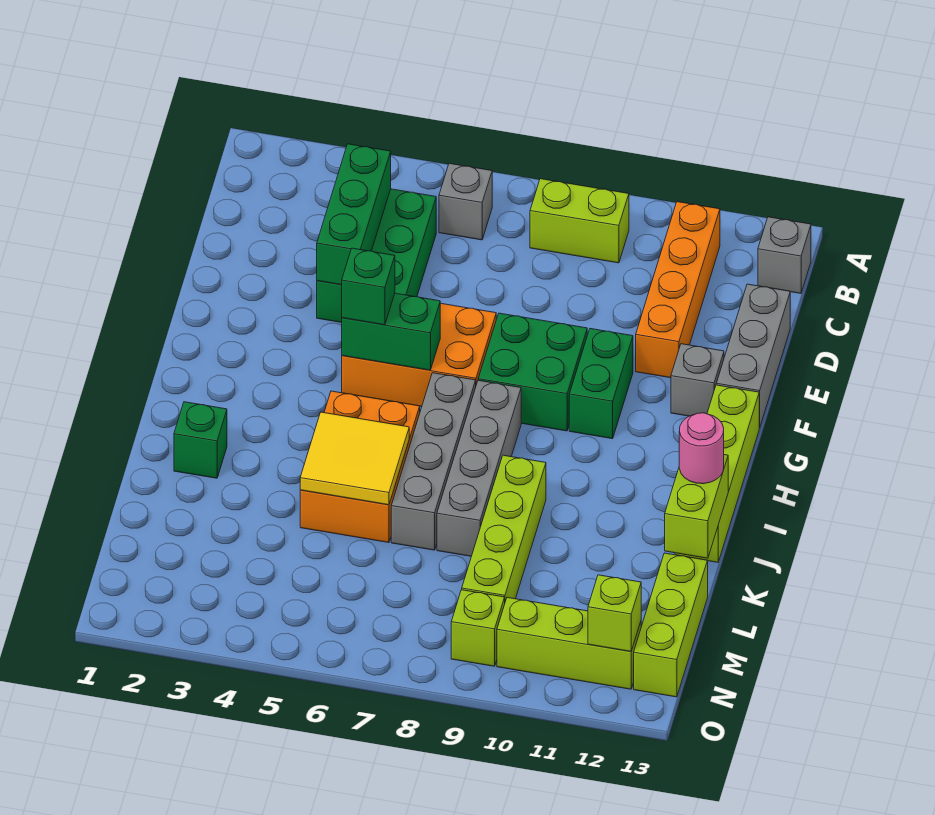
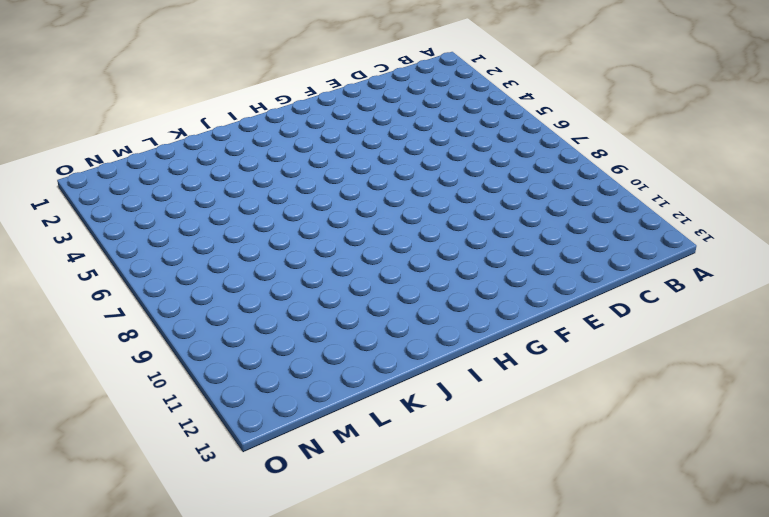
none -> grey 1x1 brick [439,163,492,240]
none -> lime 1x2 brick [530,179,629,263]
none -> orange 1x4 brick [636,202,720,378]

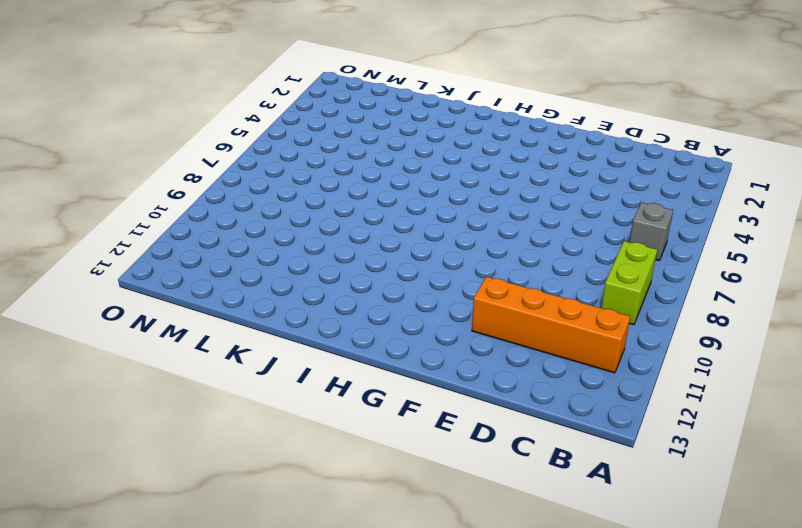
none -> grey 1x1 brick [758,217,811,293]
none -> green 2x3 brick [317,189,436,323]
none -> grey 1x3 brick [716,284,790,428]

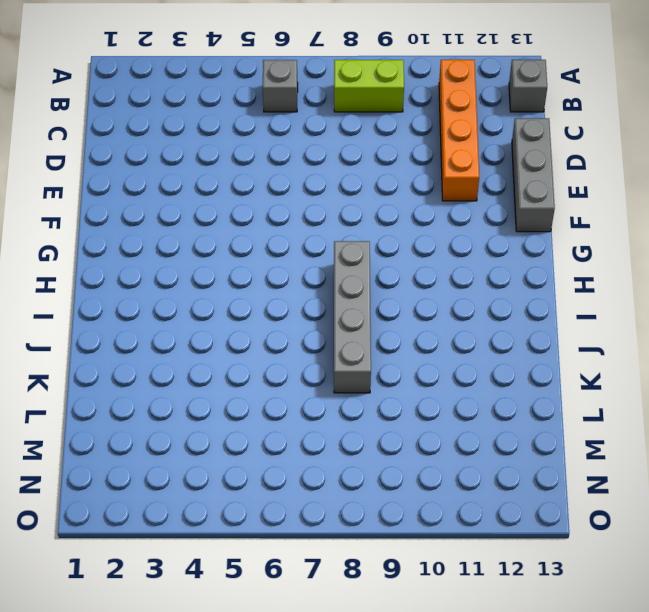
none -> green 2x3 brick [317,189,436,323]
none -> orange 2x3 brick [342,303,496,407]
none -> green 2x2 brick [478,313,587,431]

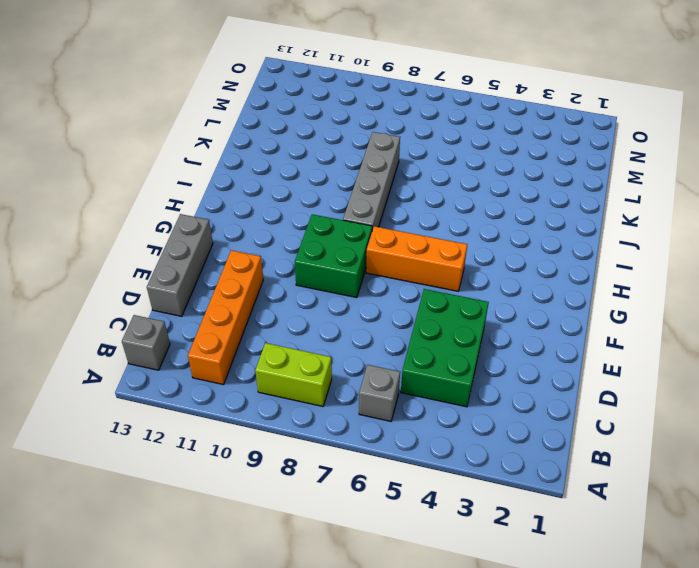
orange 1x3 brick [366,226,467,291] -> orange 2x3 brick [342,303,496,407]
none -> green 1x2 brick [569,329,633,439]
none -> grey 1x1 brick [671,344,724,416]
none -> lime 1x4 brick [675,385,759,562]

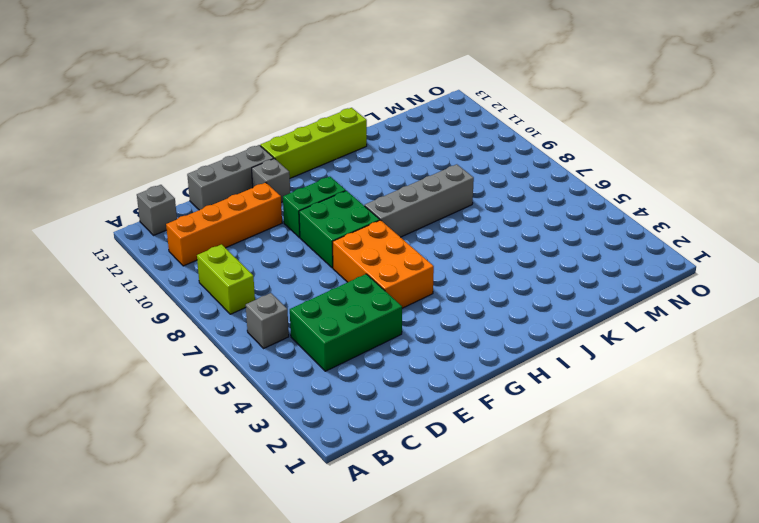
none -> grey 1x4 brick [391,373,476,550]
none -> orange 2x3 brick [300,391,420,543]
none -> green 1x1 brick [174,402,227,478]

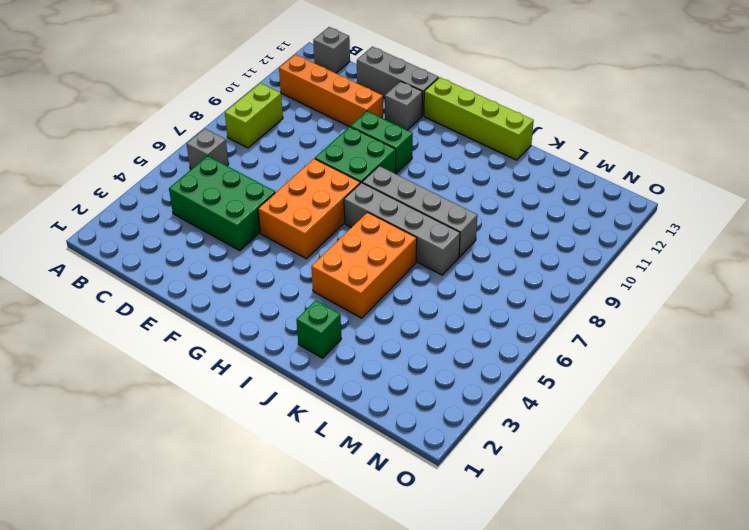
orange 2x3 brick [311,212,417,318] -> orange 2x3 brick turned to [300,391,420,543]
none -> lime 1x4 brick [462,455,546,601]
none -> lime 1x3 brick [634,553,708,697]
none -> lime 1x1 brick [451,590,505,666]

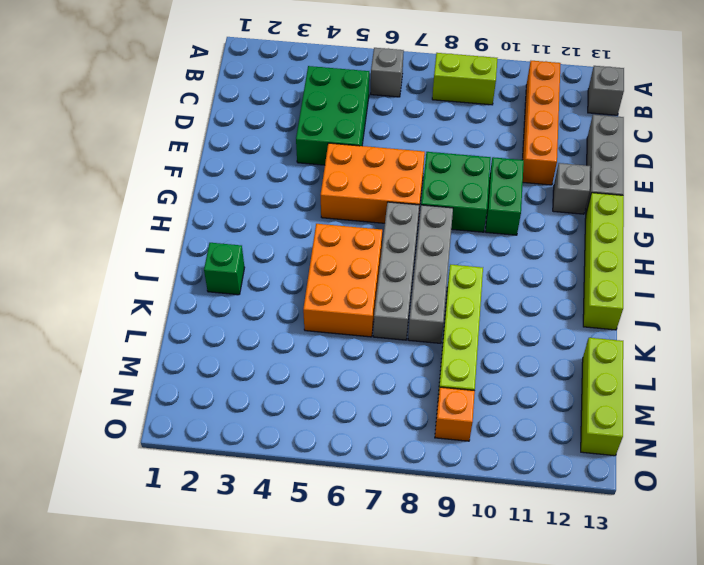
orange 1x1 brick [435,387,475,441] -> lime 1x1 brick [451,590,505,666]
none -> lime 1x3 brick [497,597,641,689]
none -> green 1x3 brick [317,144,391,285]
none -> green 1x2 brick [342,293,440,370]

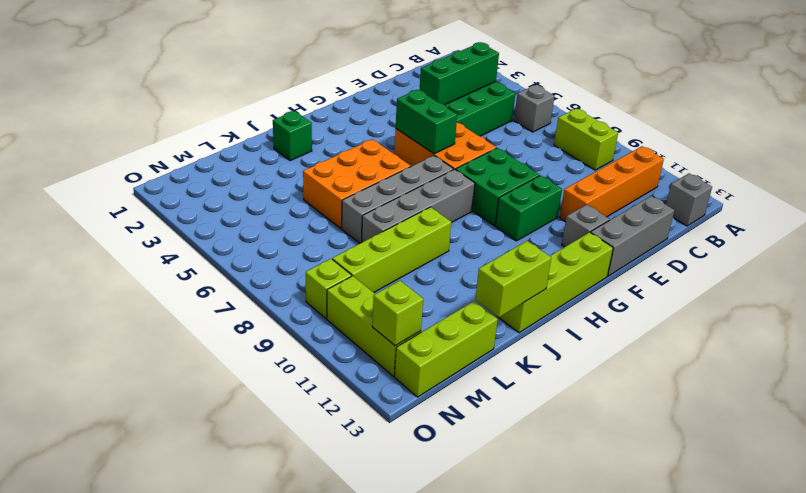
none -> yellow 2x2 tile [300,412,409,505]
none -> green 1x1 brick [342,248,395,325]
none -> pink 1x1 round brick [679,413,724,484]

